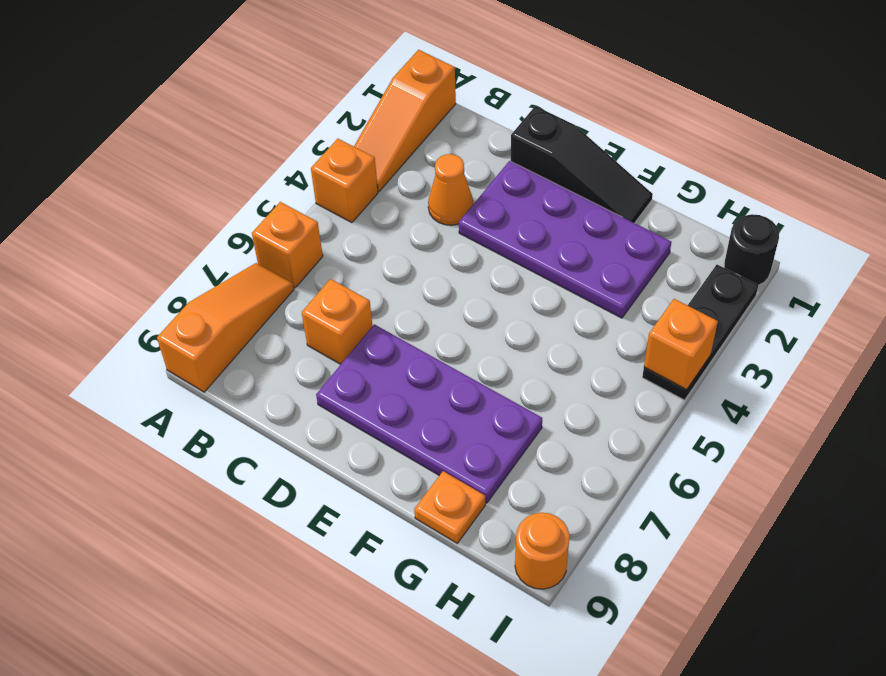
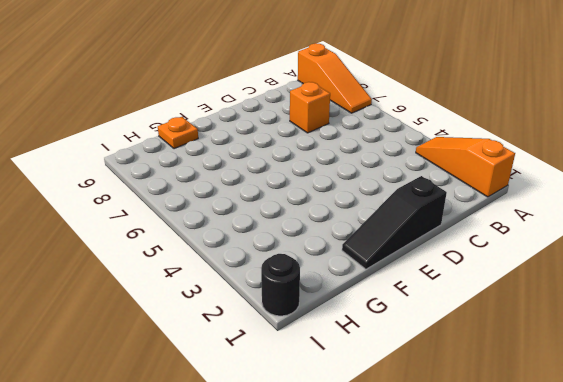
none -> orange 1x1 brick [311,139,378,223]
none -> orange 1x1 brick [252,202,323,288]
none -> orange 1x1 cone [428,154,473,225]

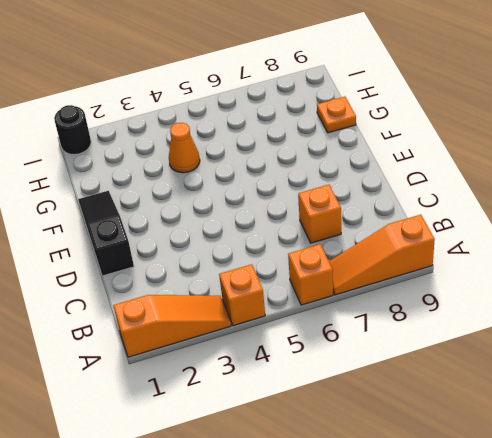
orange 1x1 cone [169,123,200,173] -> orange 1x1 cone moved to [428,154,473,225]
none -> purple 2x4 plate [459,161,671,318]
none -> purple 2x4 plate [316,324,542,503]
none -> black 1x3 plate [642,265,758,400]

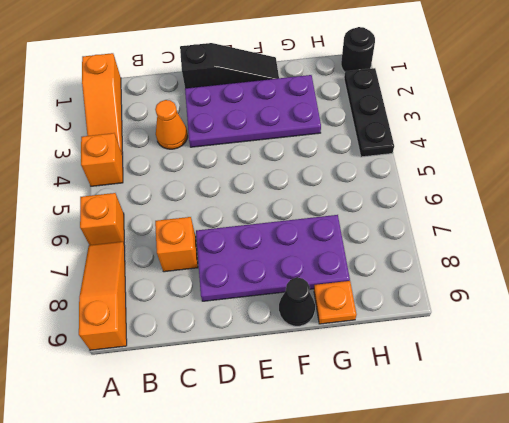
black 1x1 cone [279,278,315,326] -> none
none -> orange 1x1 round brick [515,513,570,589]
none -> orange 1x1 brick [644,299,718,390]

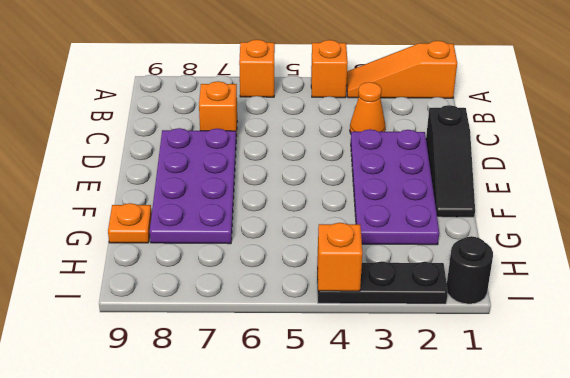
none -> orange 1x3 slope [157,263,294,392]
none -> orange 1x1 round brick [515,513,570,589]

